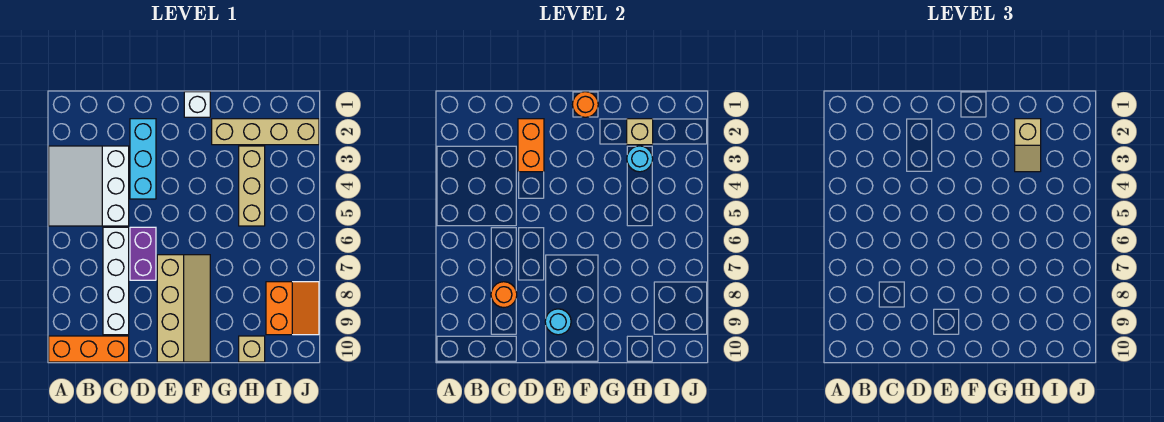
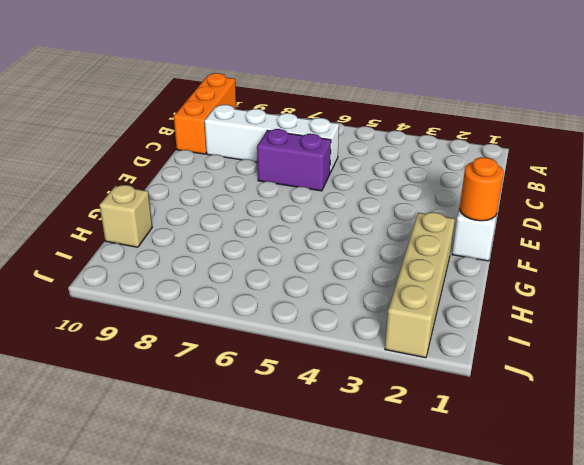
none -> white 3x3 slope [49,146,129,226]
none -> cyan 1x3 brick [130,119,156,199]
none -> tan 2x4 slope [157,255,210,362]

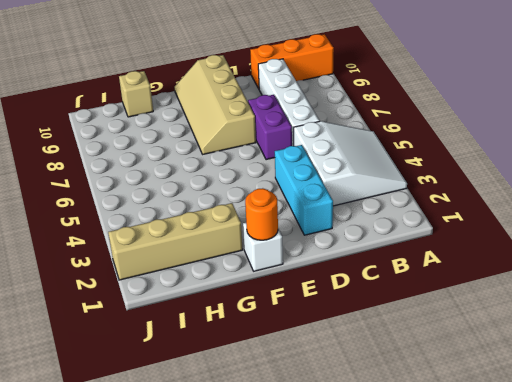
none -> tan 1x3 brick [239,146,265,226]
none -> orange 2x2 slope [266,282,319,335]
none -> orange 1x1 round brick [491,282,517,308]

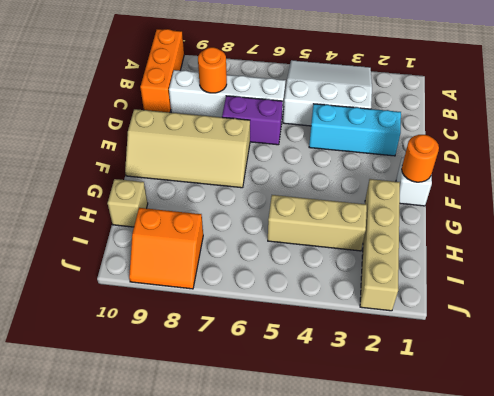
none -> orange 1x2 brick [518,119,544,172]
none -> cyan 1x1 round brick [545,309,571,335]
none -> tan 1x1 brick [627,119,653,145]

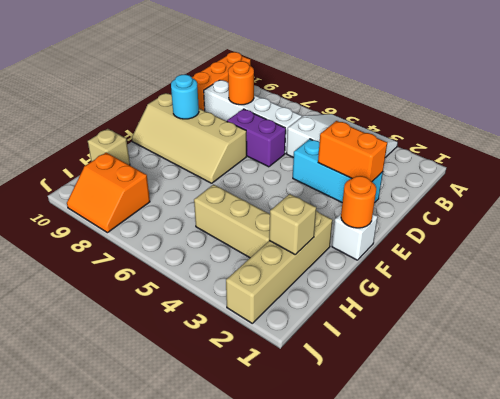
none -> cyan 1x1 round brick [627,146,653,172]
none -> tan 1x2 slope [1015,119,1041,172]

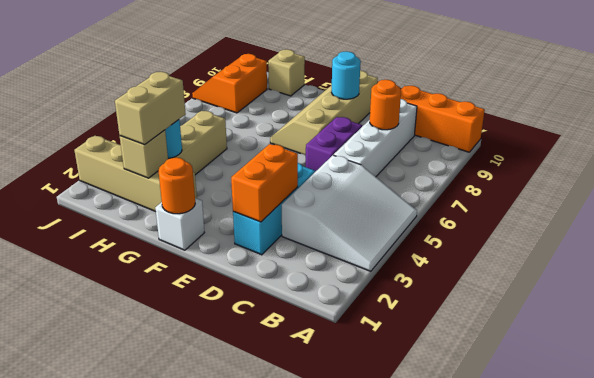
tan 1x2 brick [115,72,186,145] -> tan 1x2 slope [1015,119,1041,172]

